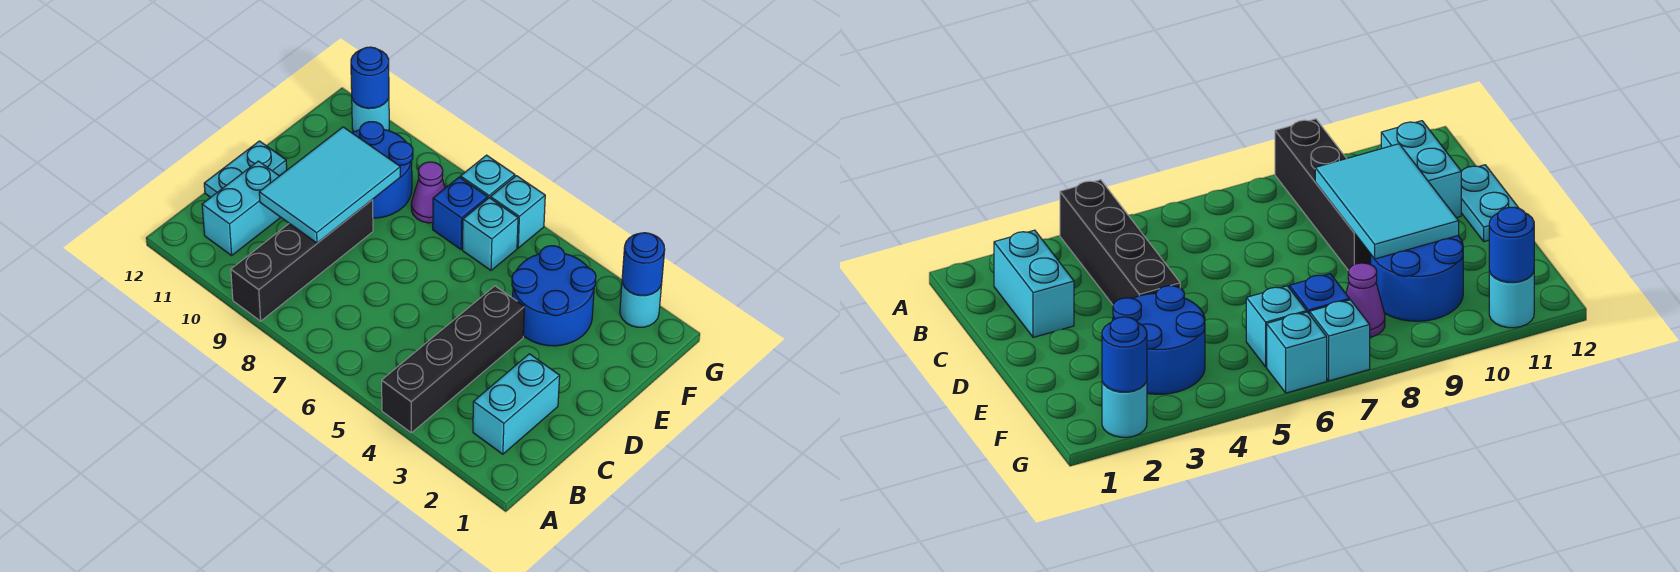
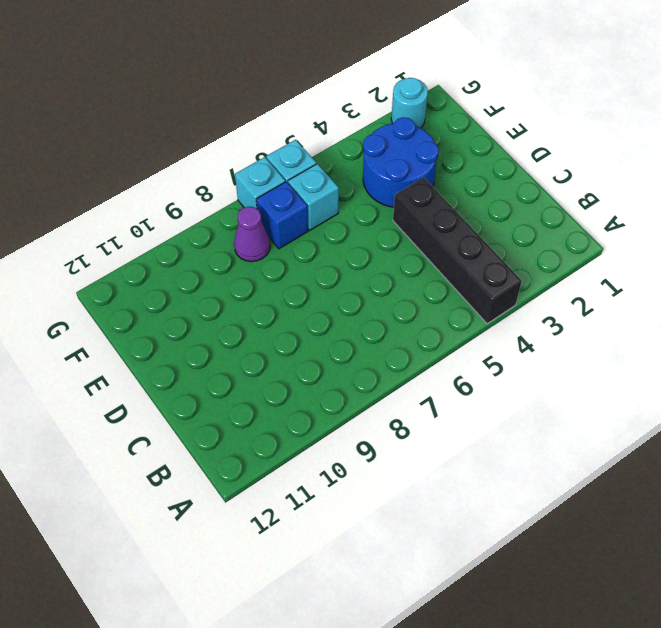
none -> black 1x4 brick [231,200,373,321]
none -> cyan 1x2 brick [473,354,560,454]
none -> cyan 1x2 brick [202,161,281,255]

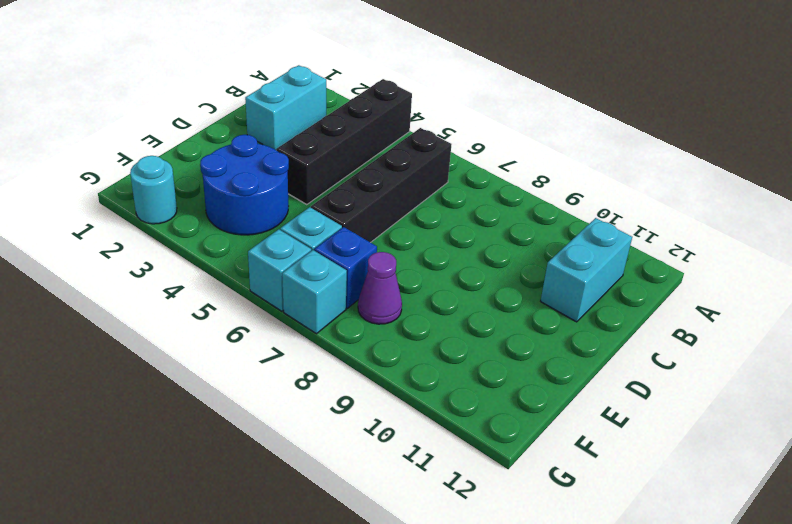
black 1x4 brick [311,128,452,243] -> black 1x4 brick moved to [231,200,373,321]
none -> cyan 1x2 plate [204,141,287,197]
none -> blue 2x2 round brick [352,122,413,218]
none -> cyan 1x1 round brick [352,98,389,132]

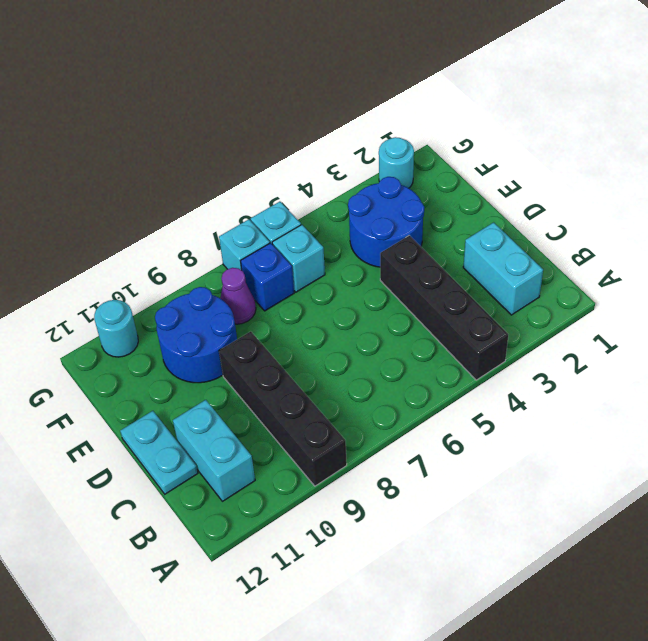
none -> cyan 2x3 tile [259,127,400,243]
none -> blue 1x1 round brick [622,233,665,295]
none -> blue 1x1 round brick [351,47,389,108]

